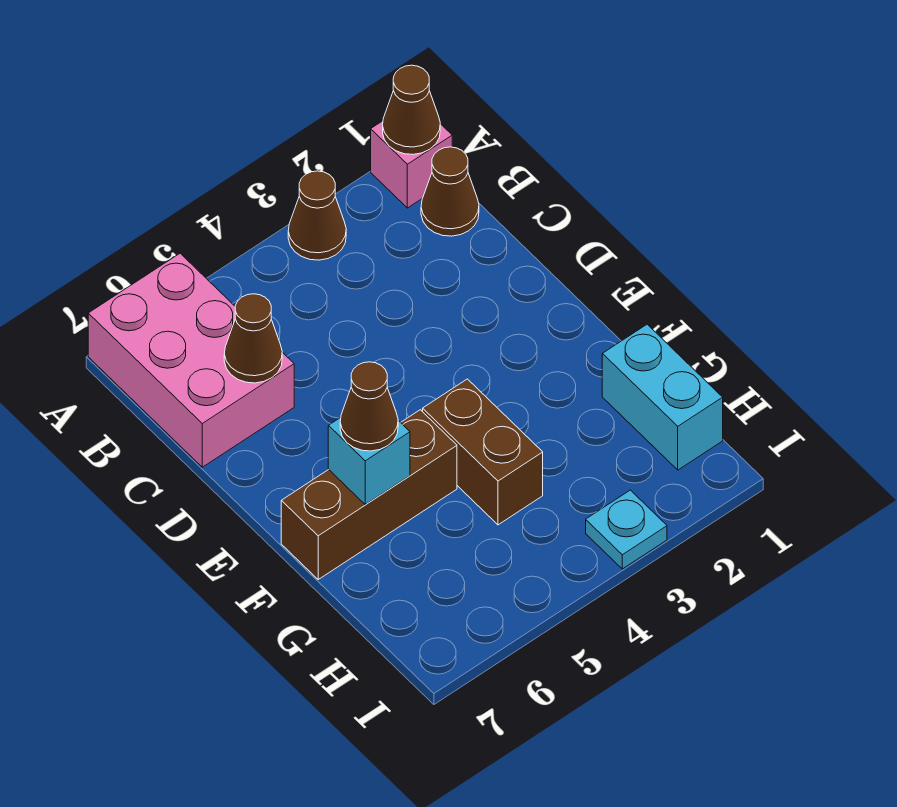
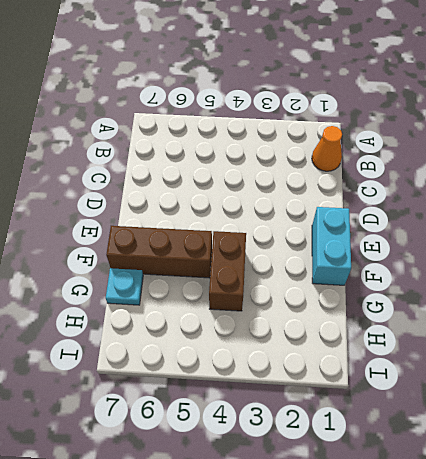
orange 1x1 cone [312,126,342,171] -> brown 1x1 cone [421,147,479,236]
cyan 1x2 brick [312,207,351,285] -> cyan 1x2 brick moved to [602,324,723,470]
cyan 1x1 plate [106,268,143,305] -> cyan 1x1 plate moved to [586,490,667,569]
none -> pink 1x1 brick [371,121,452,208]
none -> brown 1x1 cone [288,171,346,260]
none -> pink 2x3 brick [88,253,294,467]

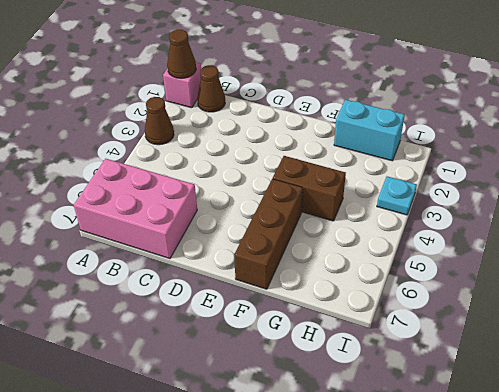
none -> brown 1x1 cone [224,294,282,383]
none -> cyan 1x1 brick [328,417,410,504]
none -> brown 1x1 cone [340,362,398,451]

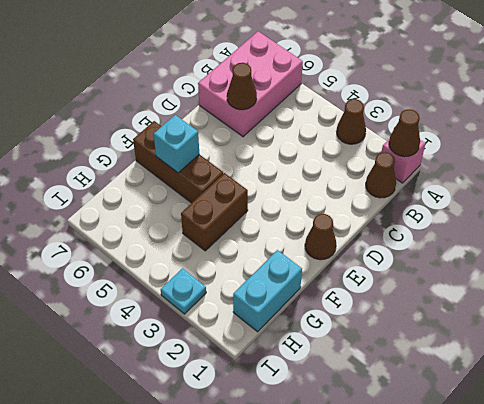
brown 1x1 cone [305,214,336,260] -> brown 1x1 cone moved to [340,362,398,451]

